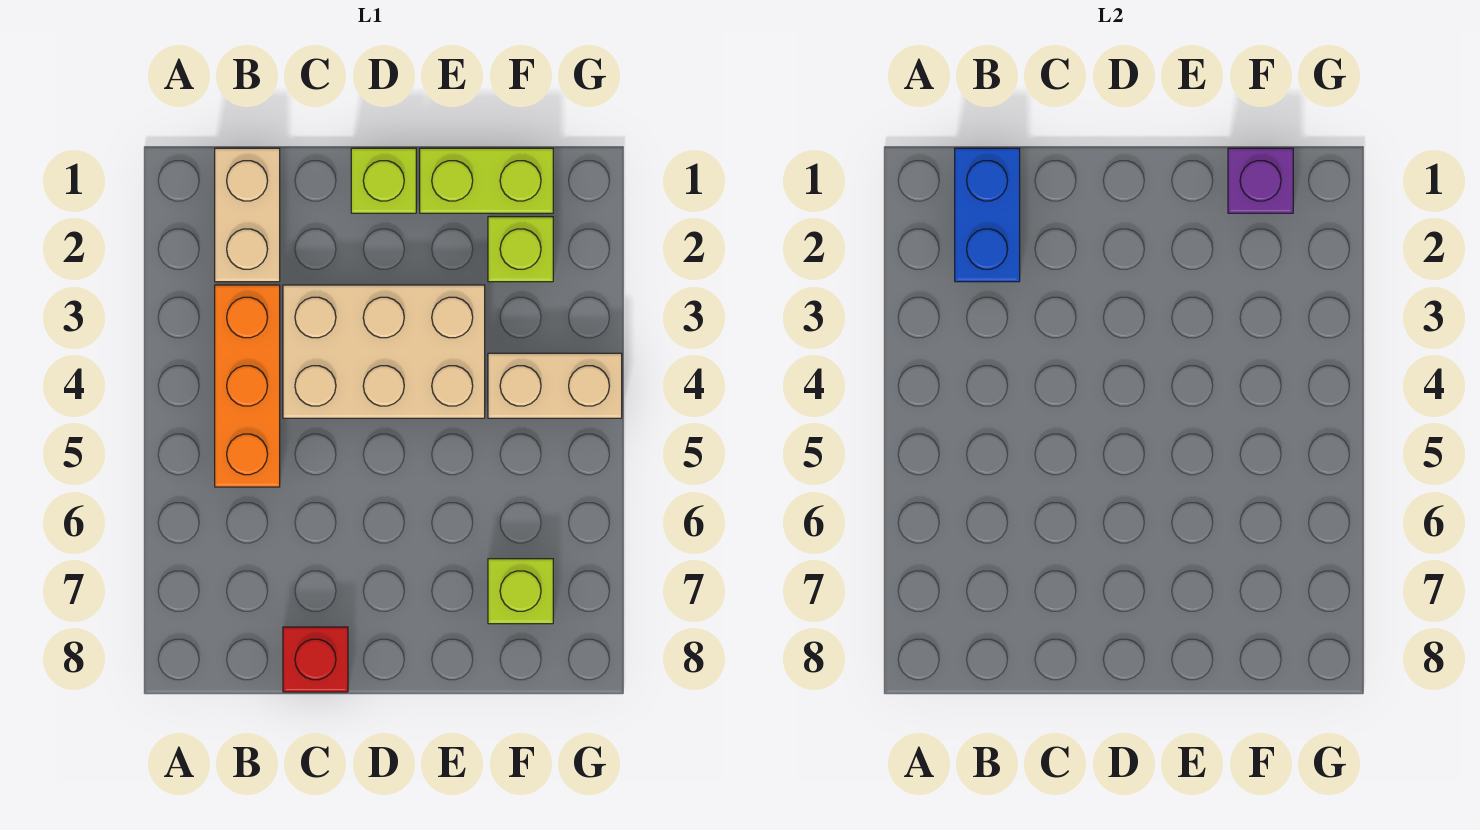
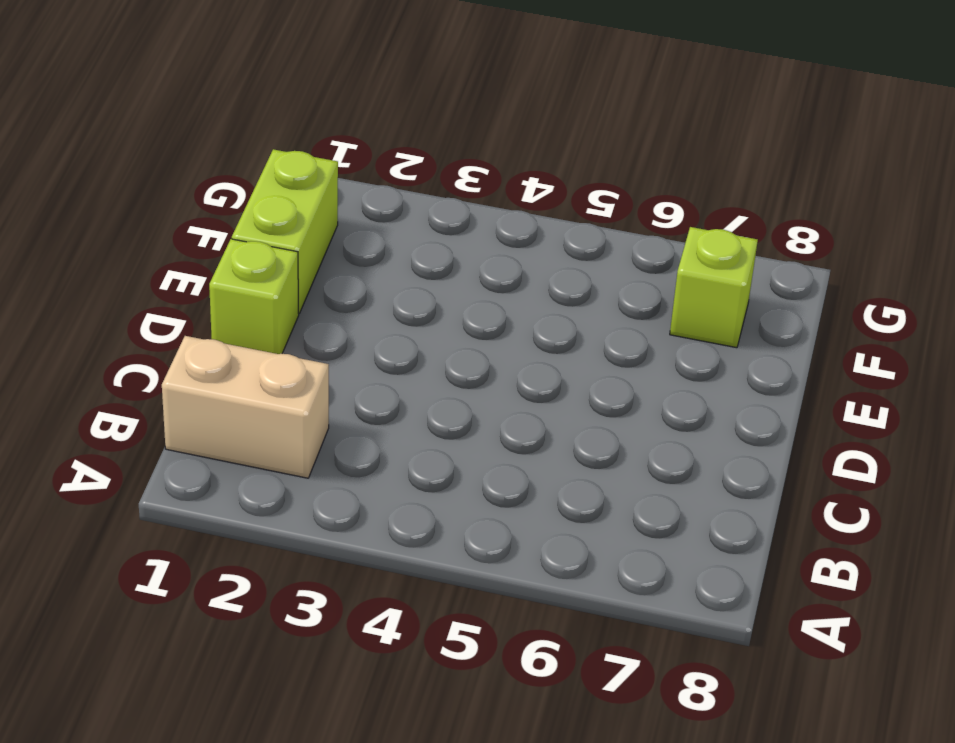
none -> orange 1x3 brick [215,285,280,487]
none -> tan 2x3 brick [283,285,485,418]

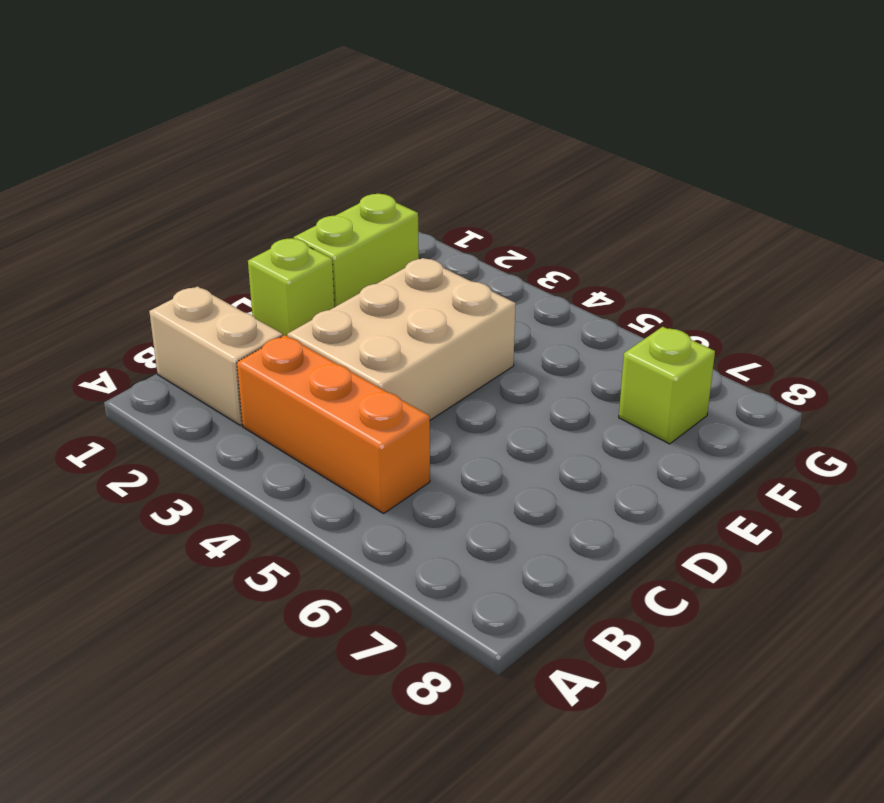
none -> red 1x1 brick [283,627,348,692]
none -> lime 1x1 brick [488,217,553,282]

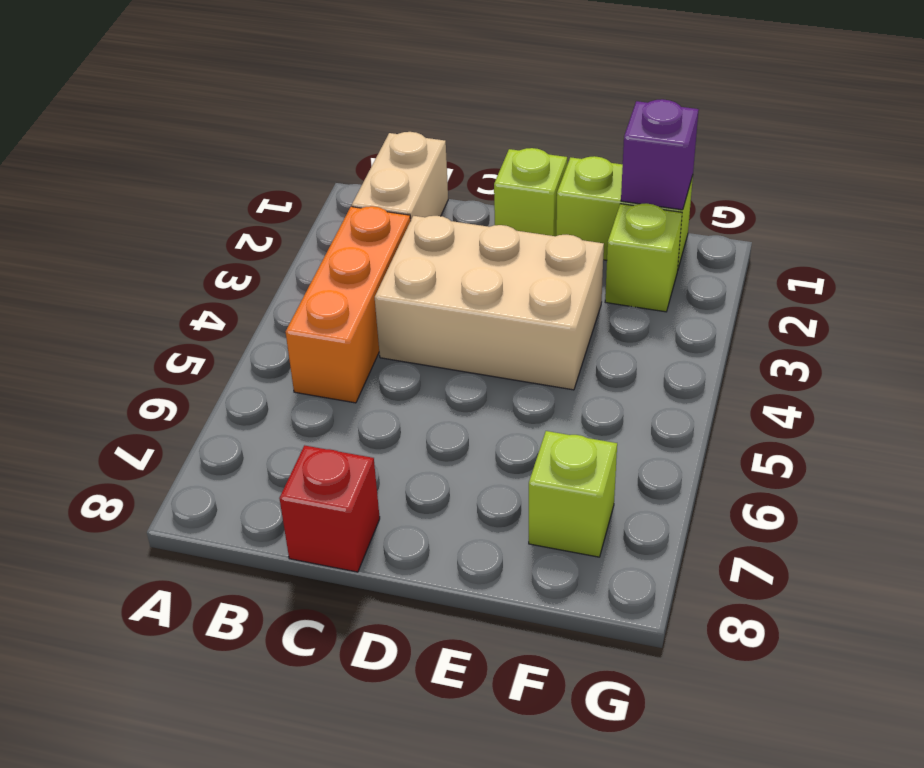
none -> tan 1x2 brick [488,353,622,418]
none -> blue 1x2 brick [955,148,1020,282]

